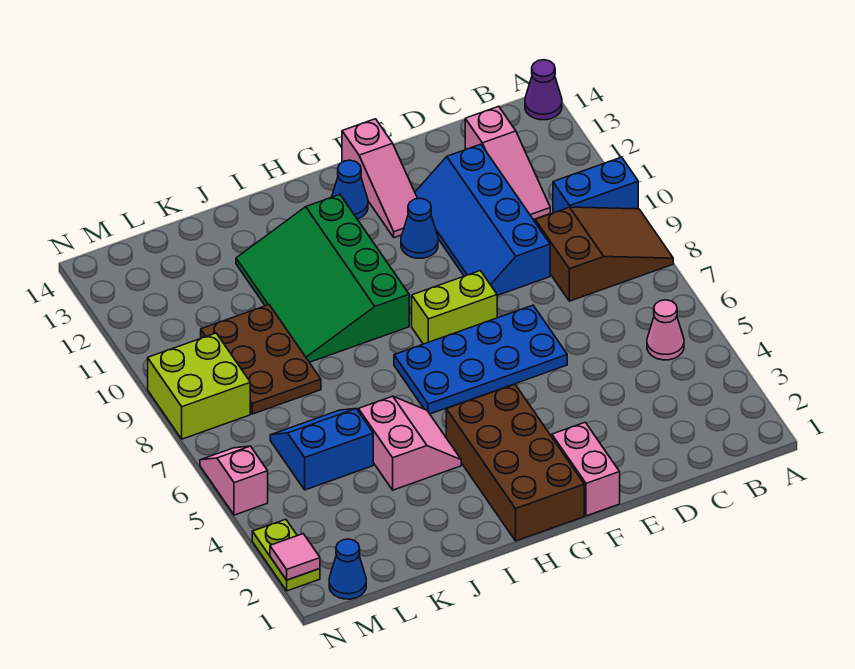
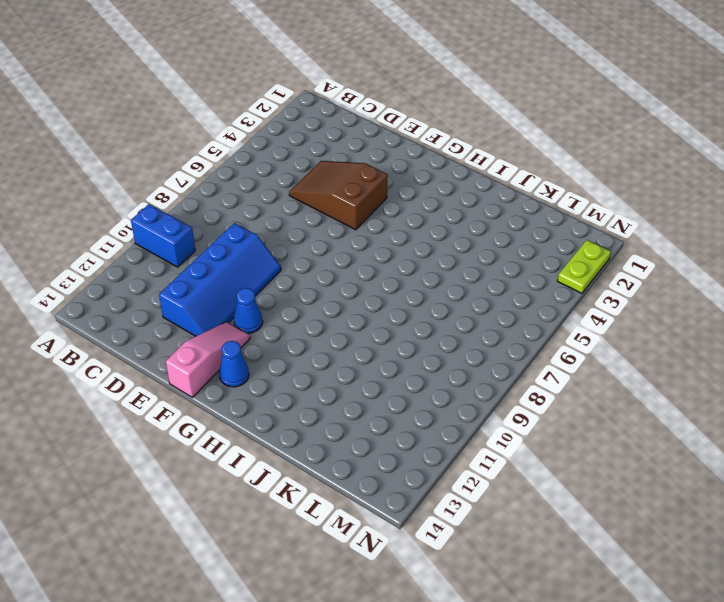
brown 2x3 slope [289,161,388,230] -> brown 2x3 slope moved to [535,207,673,301]
none -> purple 1x1 cone [525,60,562,120]
none -> pink 1x1 cone [647,300,684,360]
none -> pink 1x3 slope [465,106,550,220]

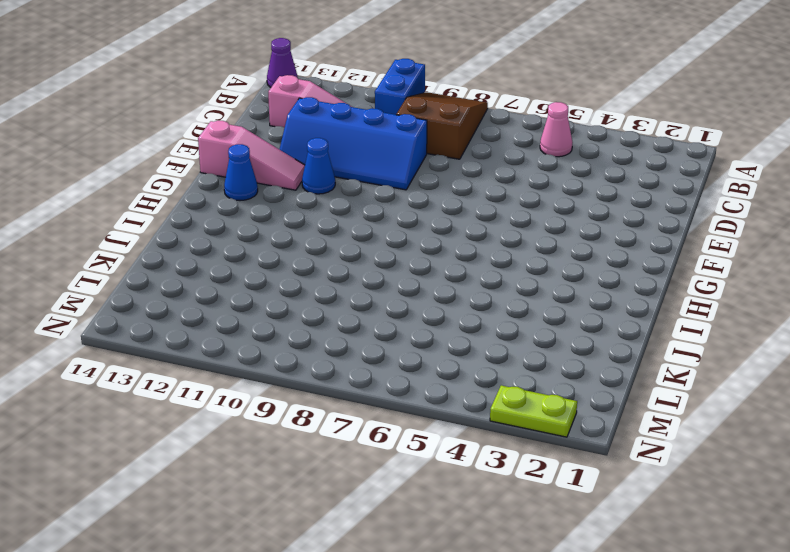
none -> blue 2x4 plate [394,305,567,414]
none -> pink 1x2 brick [552,422,620,516]
none -> lime 1x2 brick [412,271,497,344]

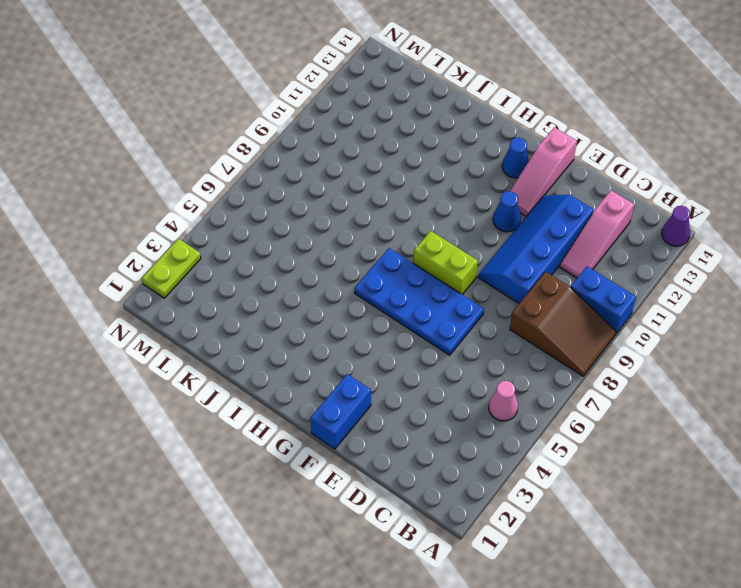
blue 1x2 brick [311,374,371,449] -> pink 1x2 brick [552,422,620,516]
none -> brown 2x4 brick [446,384,584,541]
none -> green 3x4 slope [236,195,409,362]
none -> pink 2x2 slope [358,396,461,490]

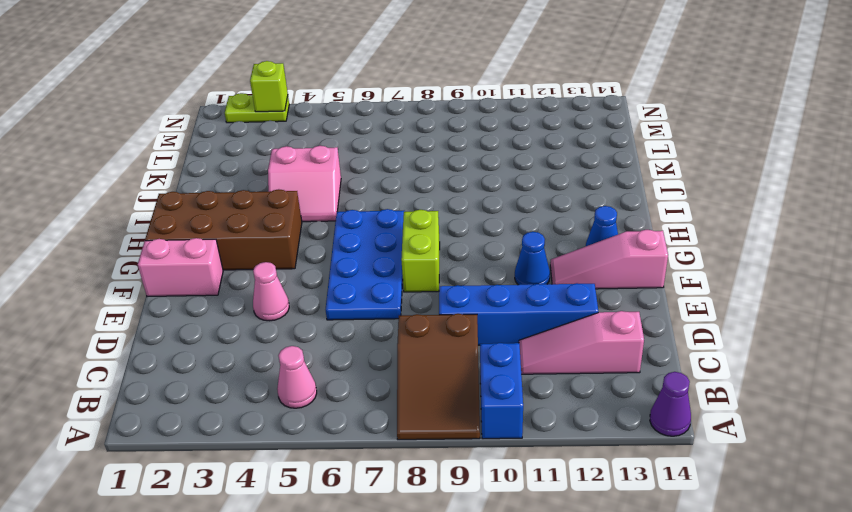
pink 1x1 cone [253,262,289,321] -> none
lime 1x1 brick [250,61,288,112] -> none
none -> green 3x4 slope [236,195,409,362]
none -> blue 2x2 slope [270,409,373,490]
none -> brown 2x3 plate [201,305,321,414]

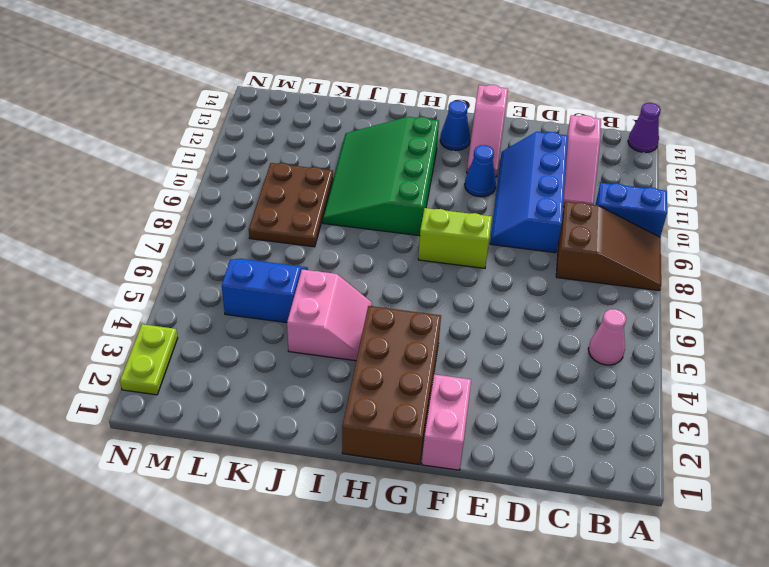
none -> blue 2x4 plate [394,305,567,414]
none -> blue 1x1 cone [329,539,366,599]
none -> lime 2x2 brick [148,333,250,439]

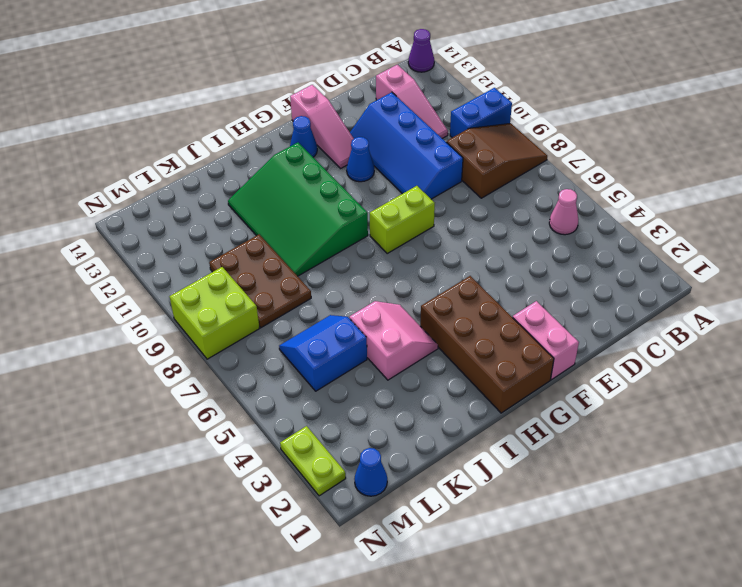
none -> blue 2x4 plate [394,305,567,414]
none -> pink 1x2 slope [200,446,268,515]
none -> pink 1x1 tile [270,534,320,580]

